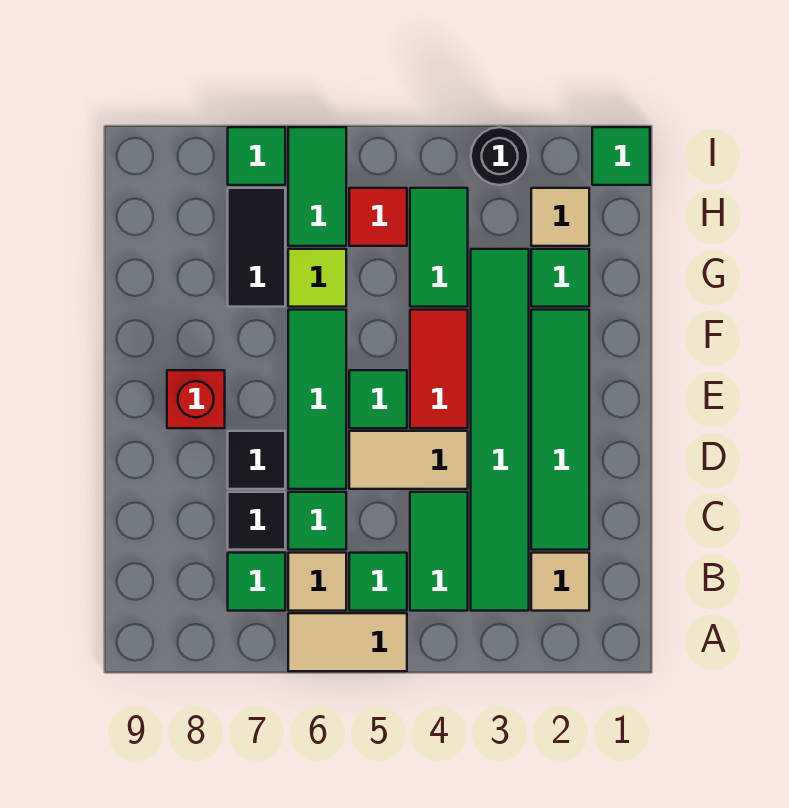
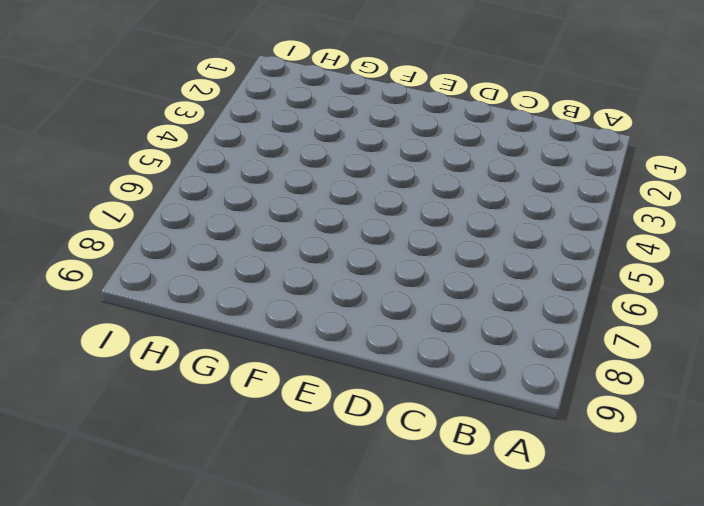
none -> tan 1x2 tile [288,613,407,671]
none -> tan 1x1 tile [531,553,589,611]
none -> green 1x6 tile [471,249,529,611]

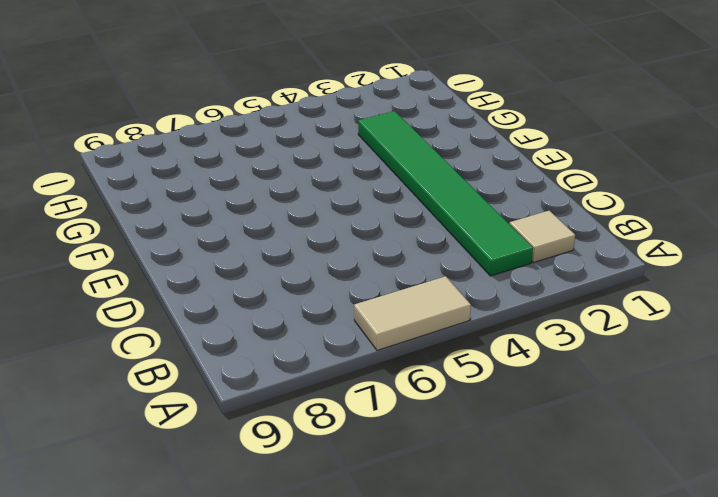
none -> green 1x2 tile [410,492,468,611]
none -> green 1x1 tile [349,553,407,611]
none -> tan 1x1 tile [288,553,346,611]

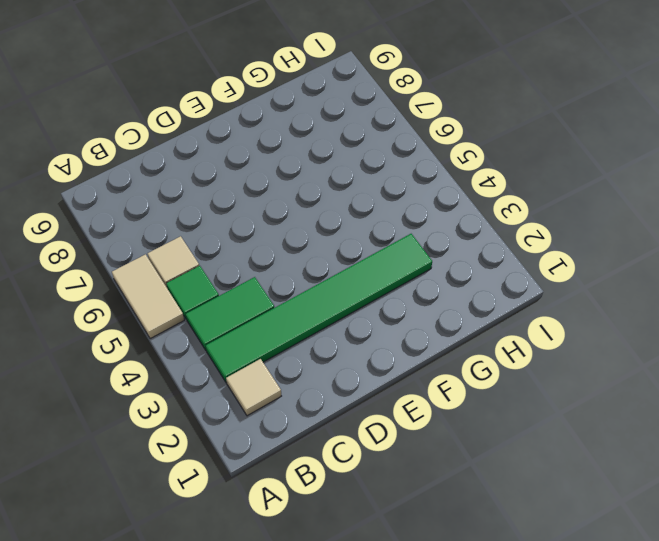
none -> green 1x1 tile [228,553,285,611]
none -> green 1x4 tile [531,310,589,550]
none -> green 1x1 tile [288,492,346,550]

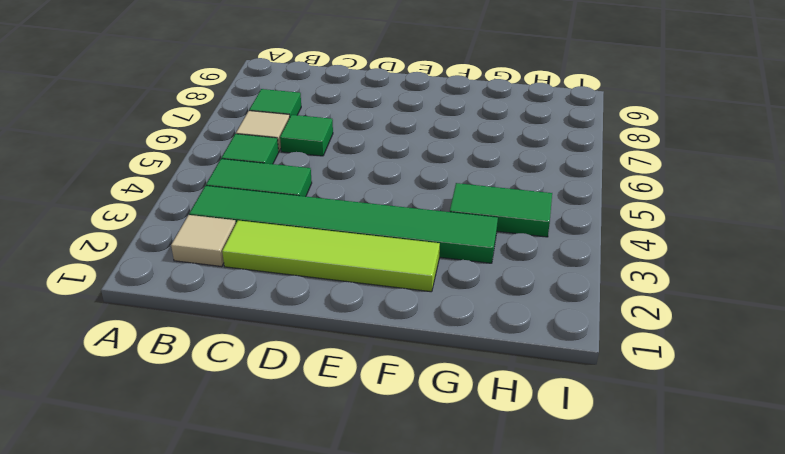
lime 1x4 tile [222,220,440,292] -> green 1x4 tile [531,310,589,550]
none -> tan 1x2 tile [288,613,407,671]
none -> black 1x1 tile [228,492,285,550]
none -> tan 1x2 tile [349,431,468,489]

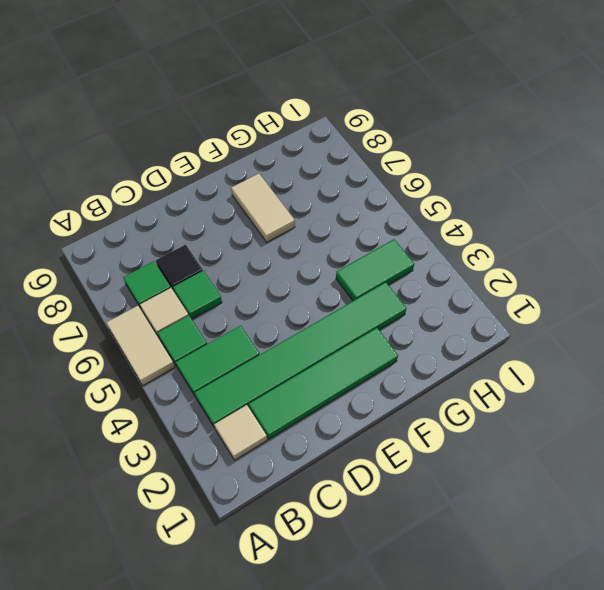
tan 1x2 tile [231,174,295,242] -> tan 1x2 tile moved to [349,431,468,489]
none -> green 1x3 tile [288,310,346,489]
none -> black 1x1 tile [228,431,285,489]
none -> red 1x2 tile [410,310,468,428]

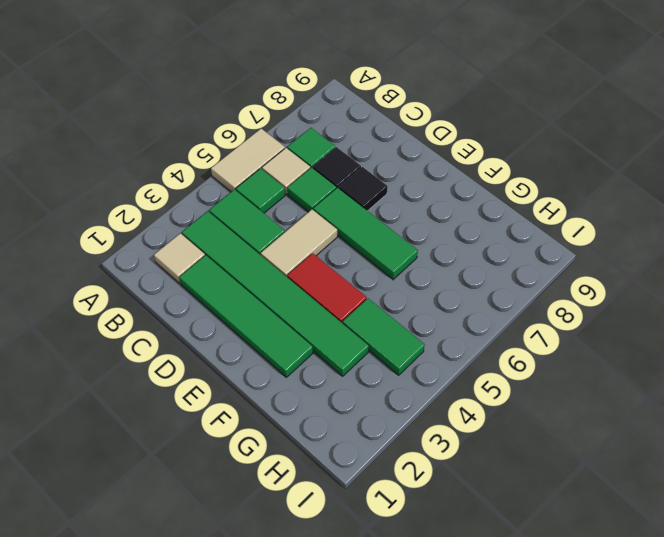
none -> green 1x1 tile [349,370,407,428]
none -> red 1x1 brick [167,370,225,428]
none -> green 1x1 tile [531,249,589,307]

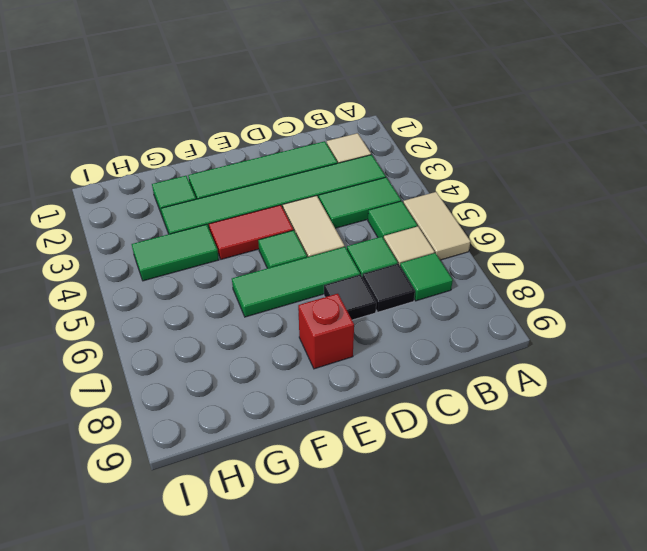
none -> lime 1x1 tile [288,249,346,307]
none -> black 1x2 tile [228,188,285,307]
none -> tan 1x1 tile [531,188,589,246]

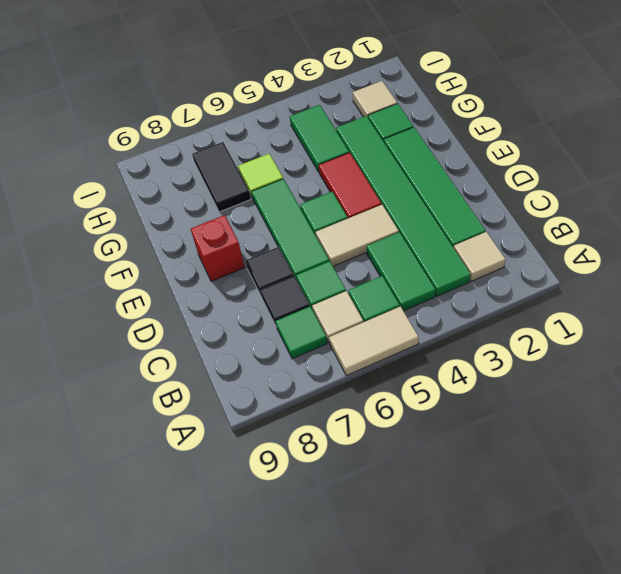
none -> red 1x1 tile [349,188,407,246]
none -> green 1x2 tile [288,127,346,246]
none -> green 1x1 tile [592,127,650,185]

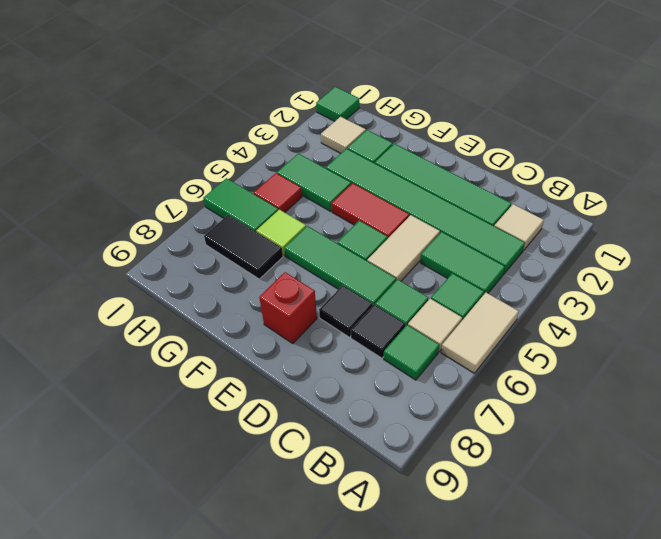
none -> black 1x1 round brick [471,127,529,185]
none -> green 1x1 tile [228,127,285,185]

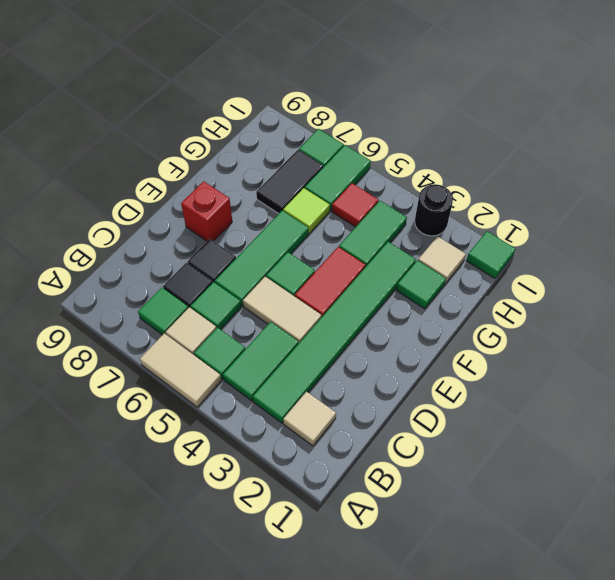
none -> green 1x4 tile [531,310,589,550]

